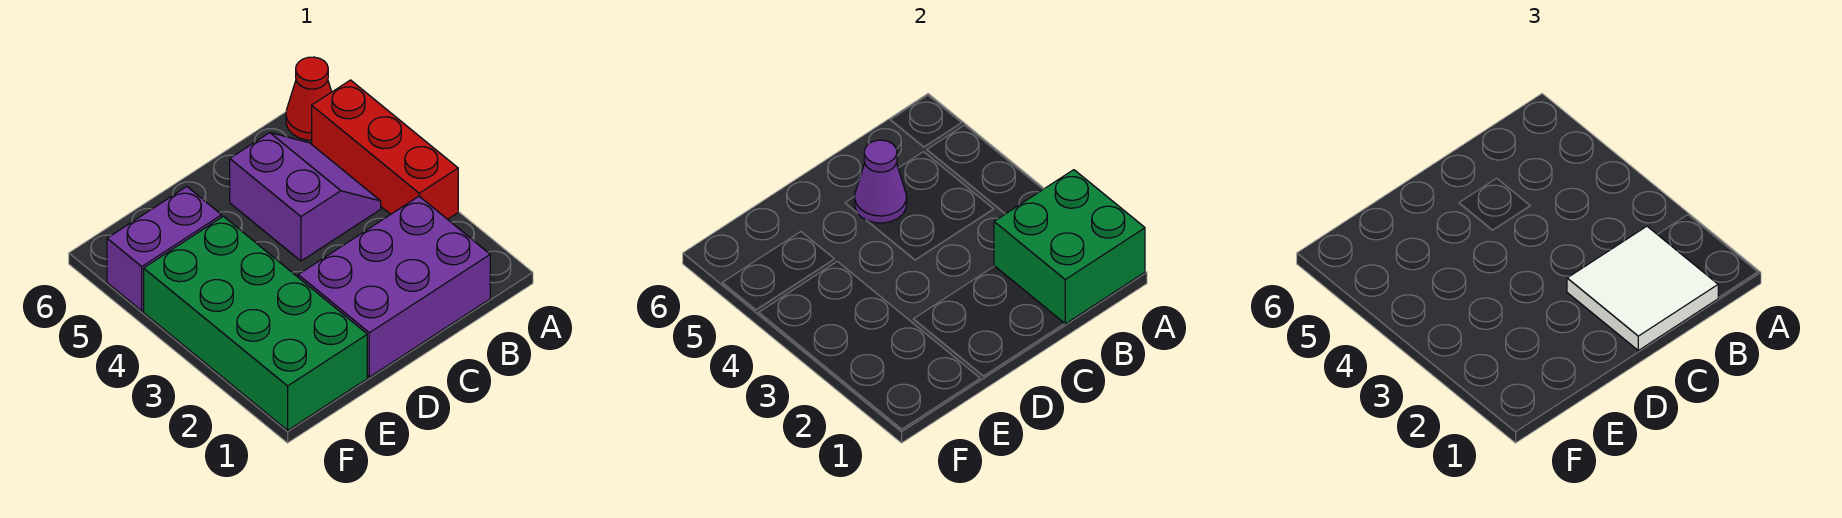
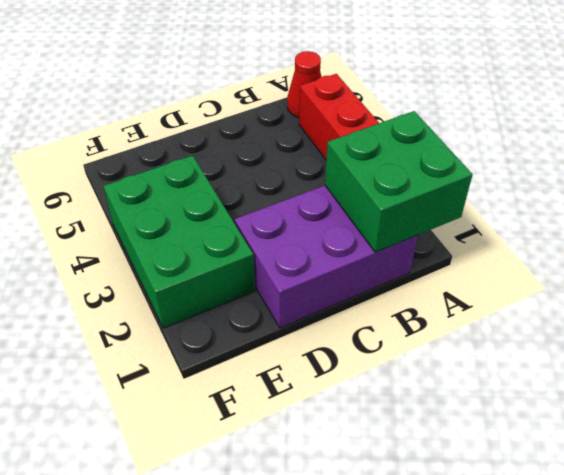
green 2x3 brick [103,155,255,328] -> green 2x4 brick [144,216,367,430]
none -> purple 2x2 slope [230,133,381,261]
none -> purple 1x2 brick [107,187,222,311]

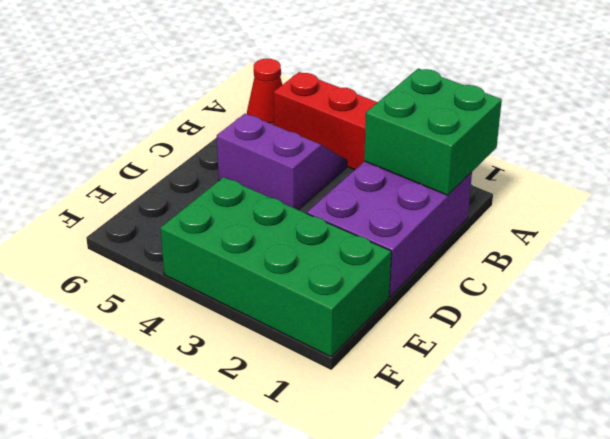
none -> purple 1x2 brick [107,187,222,311]
none -> purple 1x1 cone [855,140,907,223]

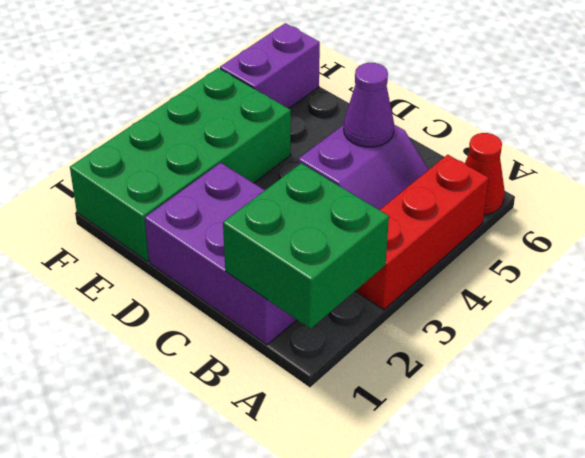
purple 1x2 brick [220,23,320,109] -> purple 1x2 brick turned to [107,187,222,311]
none -> white 2x2 tile [1567,226,1719,350]

